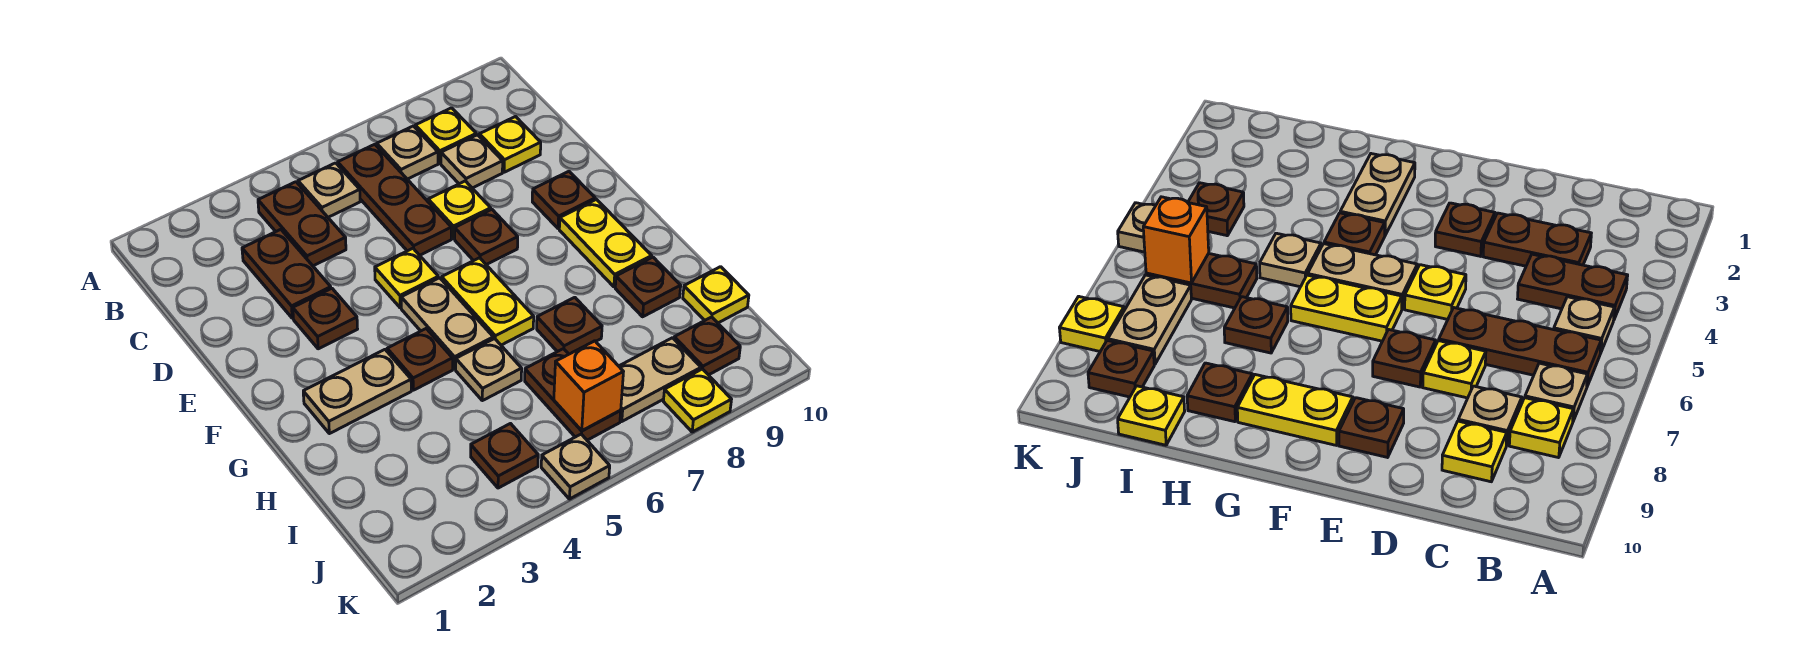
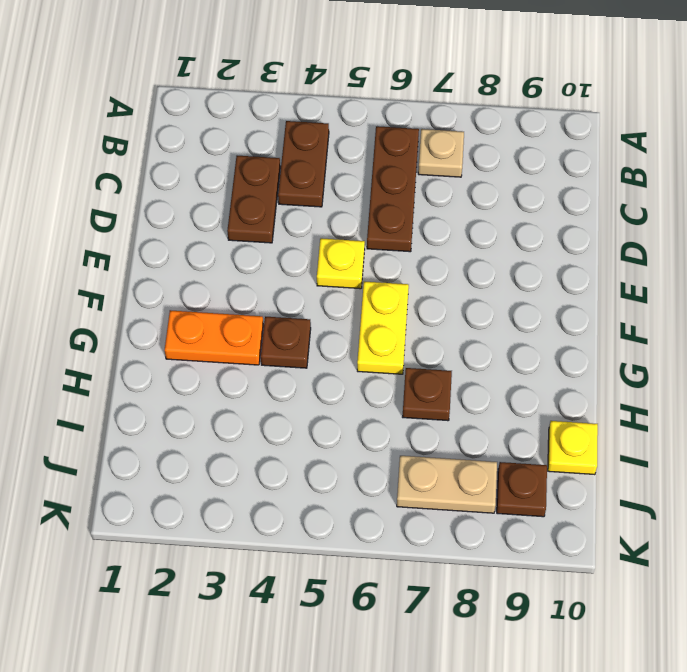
orange 1x2 plate [165,310,263,365] -> tan 1x2 plate [303,350,411,434]
none -> tan 1x1 plate [298,163,360,217]
none -> yellow 1x1 plate [415,108,476,163]
none -> tan 1x1 plate [441,135,503,188]

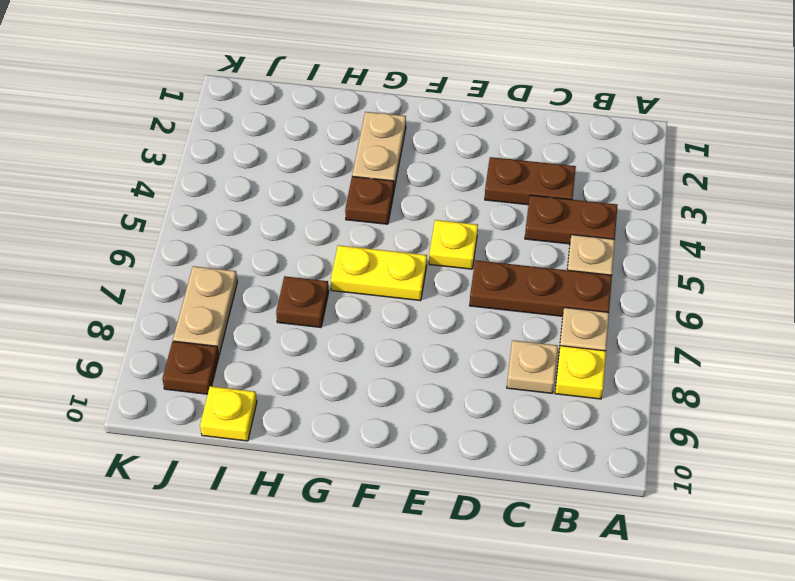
none -> yellow 1x1 plate [479,117,541,172]
none -> yellow 1x1 plate [428,181,491,239]
none -> brown 1x1 plate [293,288,357,349]

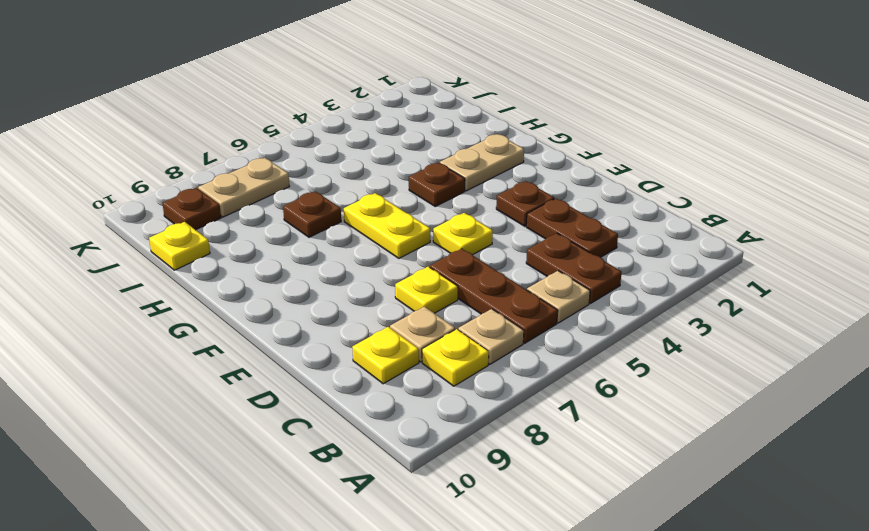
none -> brown 1x1 plate [455,209,518,265]
none -> brown 1x1 plate [532,171,595,229]
none -> tan 1x2 plate [401,278,493,369]

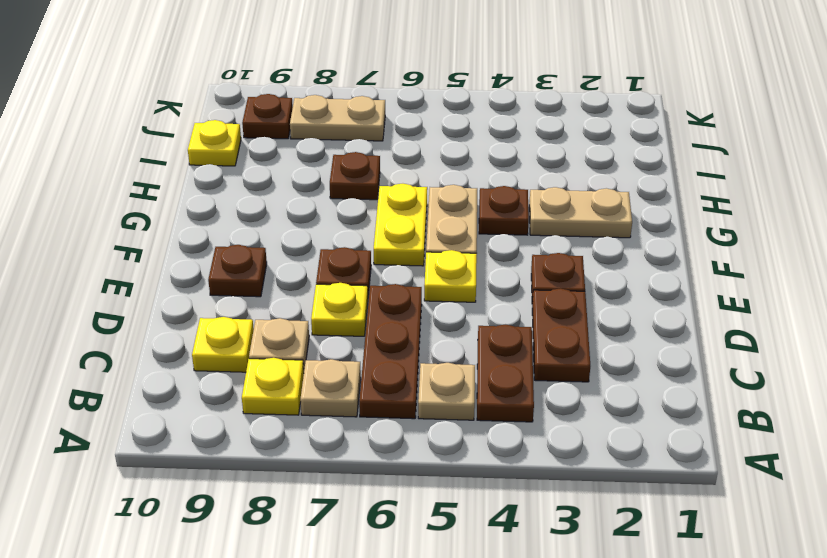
none -> yellow 1x2 plate [559,199,652,287]
none -> tan 1x1 plate [456,339,522,401]
none -> brown 1x1 plate [615,257,681,317]

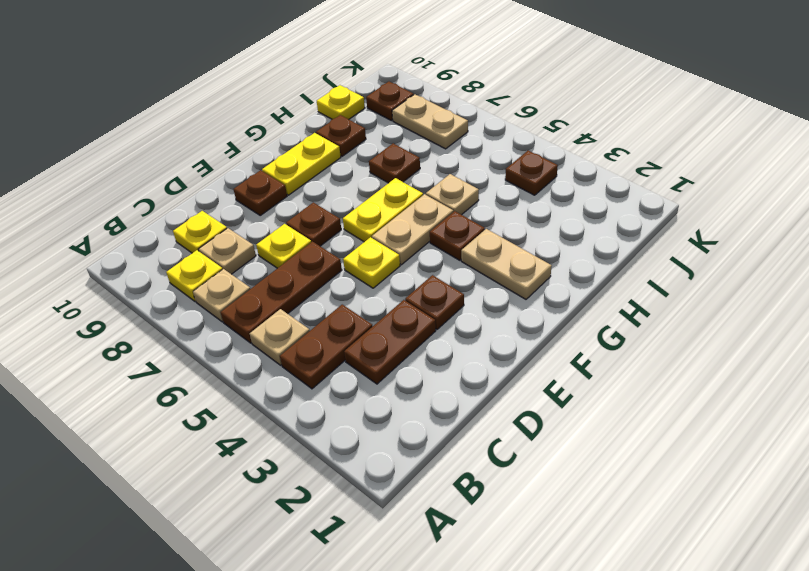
none -> brown 1x2 plate [525,349,621,440]
none -> tan 1x1 plate [541,434,610,499]
none -> yellow 1x1 plate [663,369,731,432]

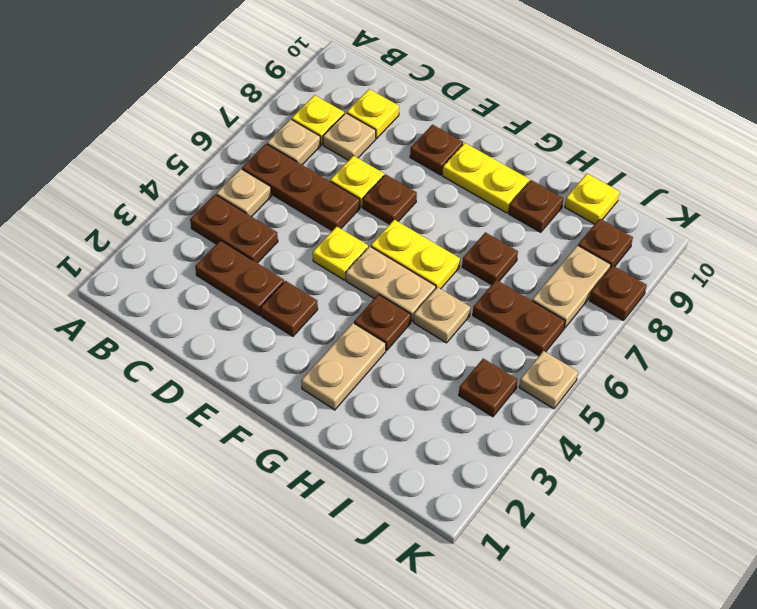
brown 1x1 plate [590,266,647,321] -> yellow 1x1 plate [663,369,731,432]
none -> orange 1x1 brick [554,341,623,431]

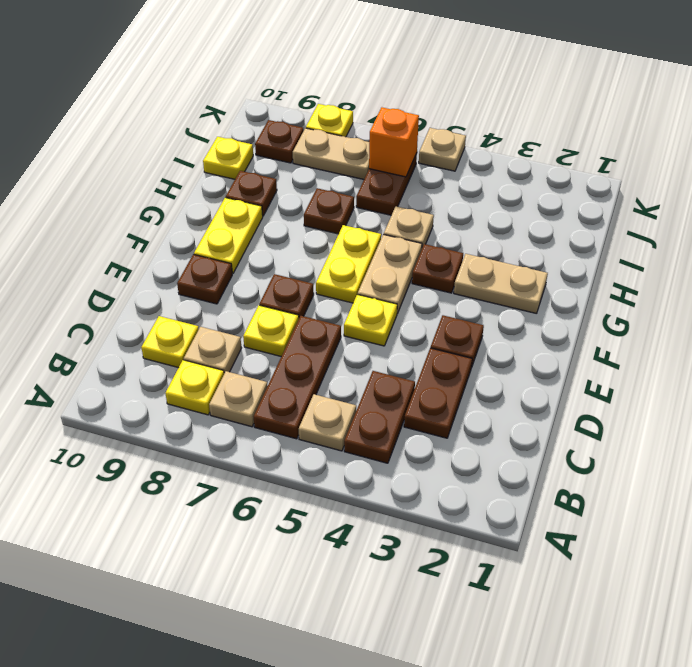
none -> brown 1x1 plate [471,424,538,488]

